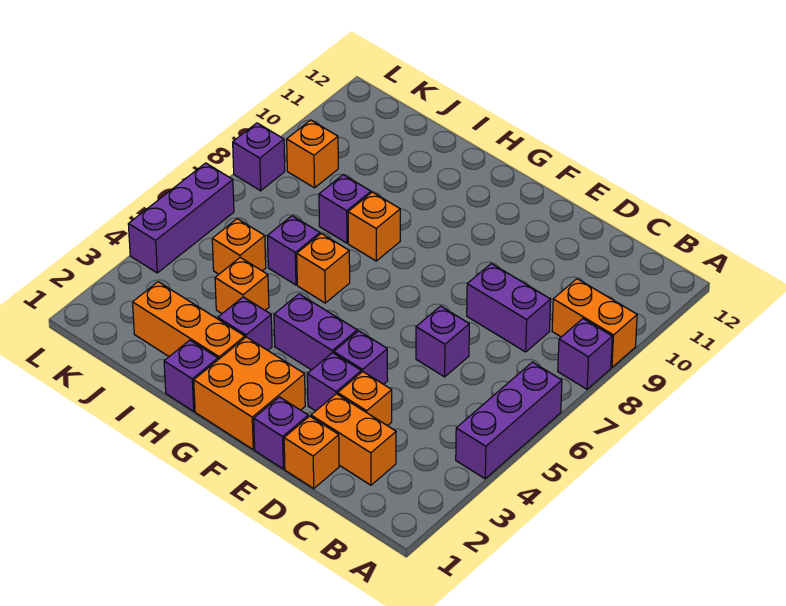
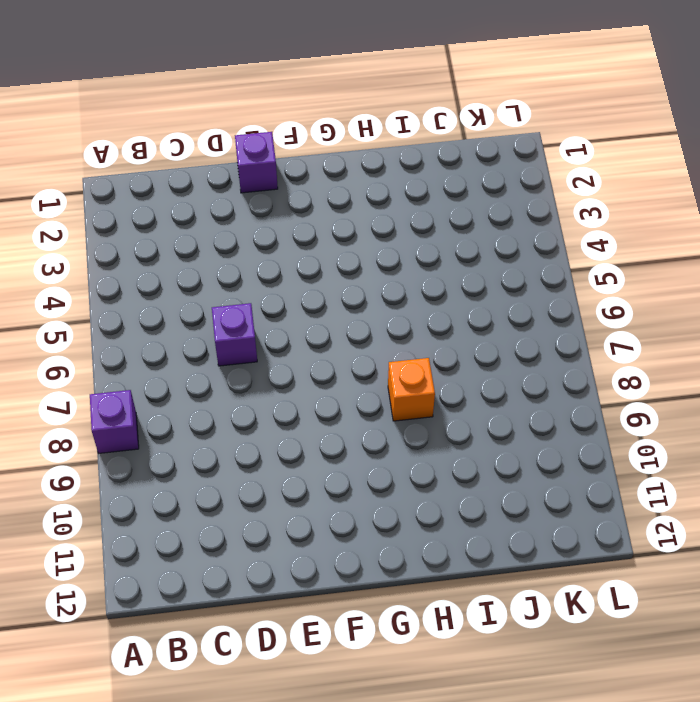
none -> purple 1x3 brick [456,362,562,479]
none -> orange 1x2 brick [552,279,637,367]
none -> orange 1x2 brick [311,394,396,485]

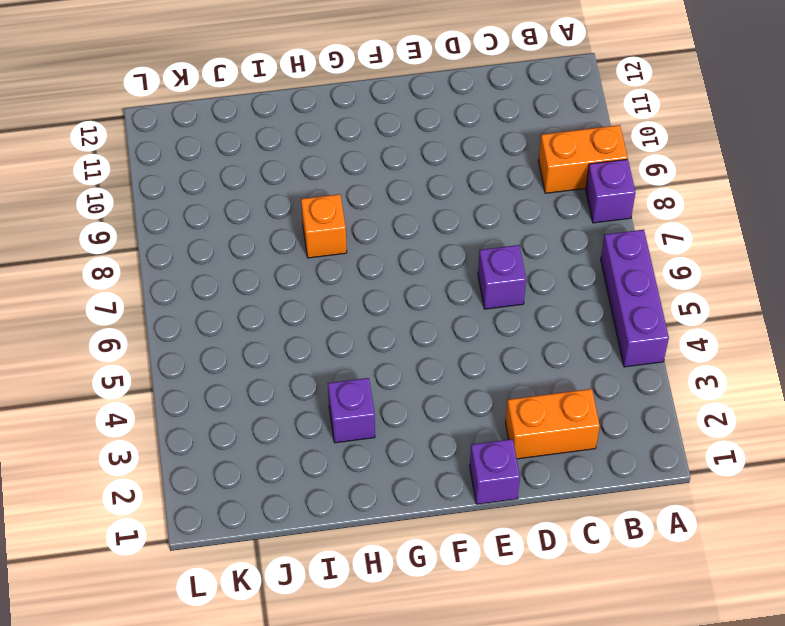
none -> purple 1x2 brick [467,264,551,352]
none -> orange 1x1 brick [284,416,339,488]
none -> orange 1x1 brick [338,372,392,426]

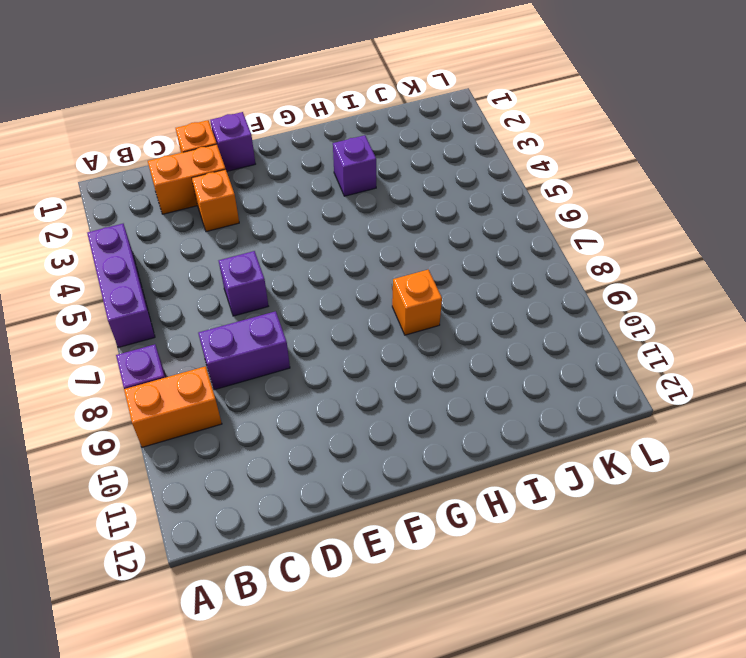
none -> purple 1x1 brick [307,353,361,411]
none -> purple 1x1 brick [334,331,388,384]
none -> orange 2x2 brick [194,337,305,449]

